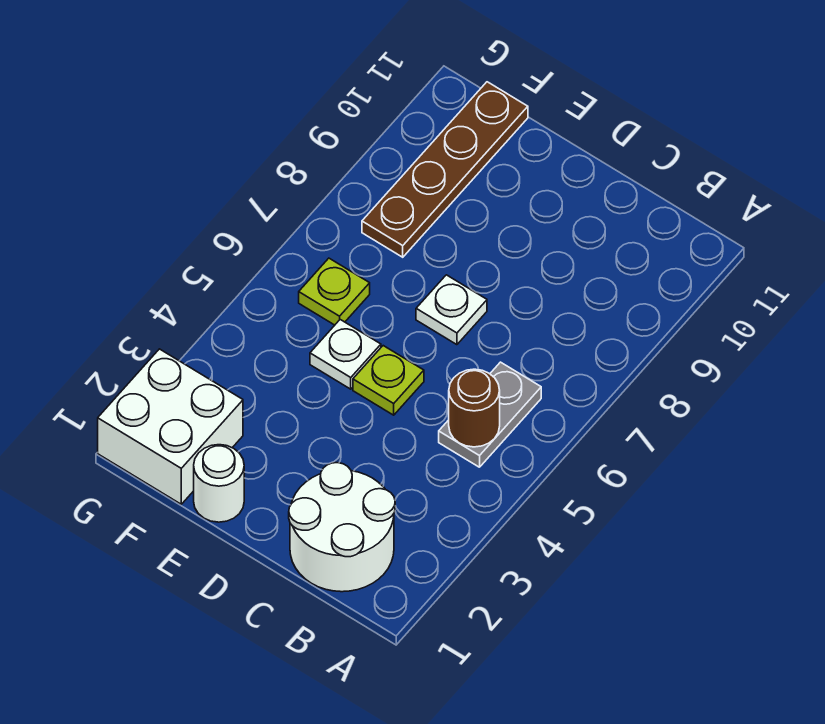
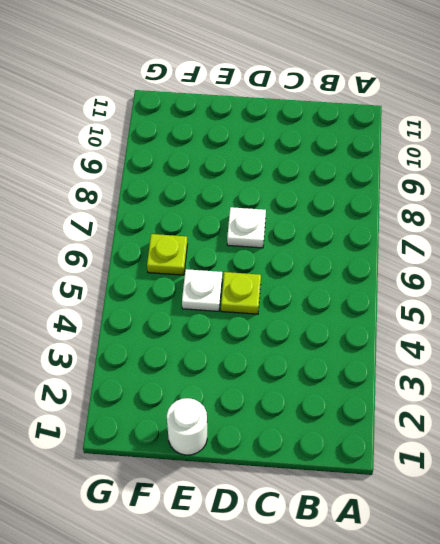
none -> white 2x2 round brick [289,463,395,592]
none -> grey 1x2 plate [439,362,541,467]

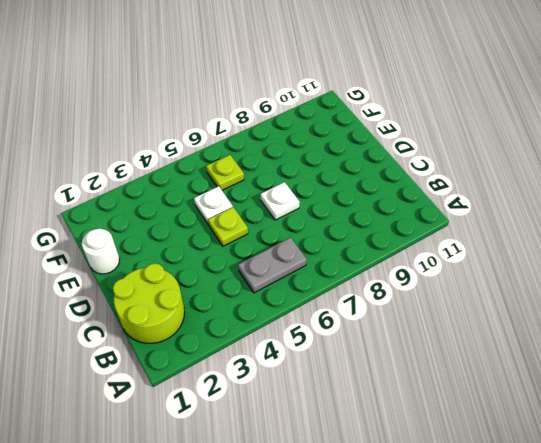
lime 2x2 round brick [113,263,185,343] -> white 2x2 round brick [289,463,395,592]
none -> white 2x2 brick [98,349,243,504]
none -> brown 1x4 plate [362,82,528,257]

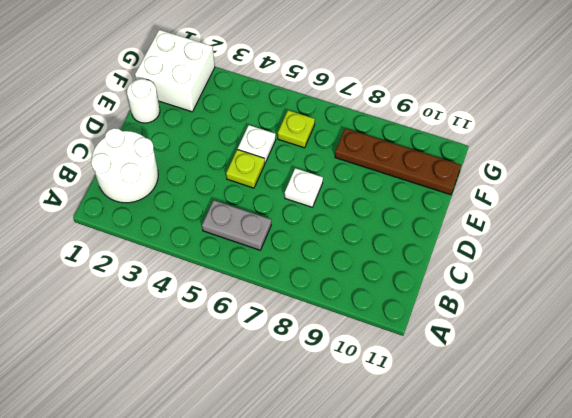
none -> brown 1x1 round brick [449,369,500,447]

